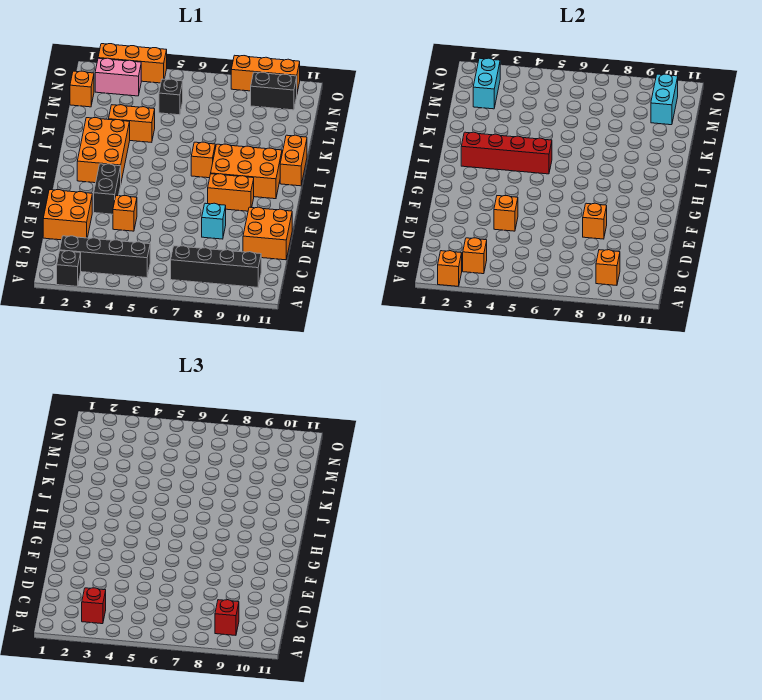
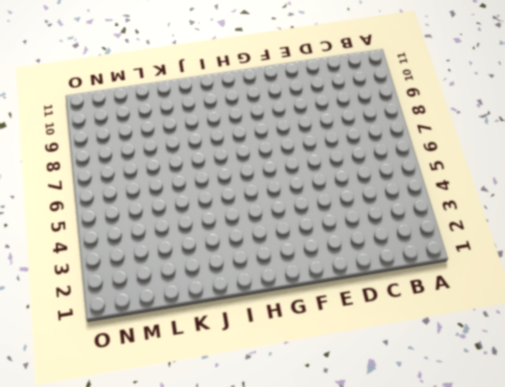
none -> black 1x1 brick [57,251,81,286]
none -> black 1x4 brick [60,236,150,278]
none -> black 1x4 brick [171,246,261,287]
none -> orange 2x2 brick [43,190,92,240]

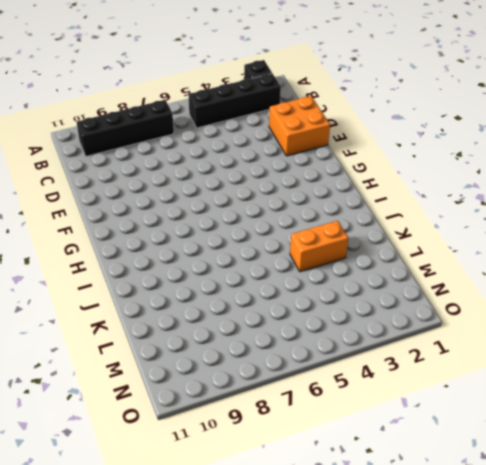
none -> orange 2x2 brick [243,207,292,260]
none -> orange 1x1 brick [113,196,137,231]
none -> cyan 1x1 brick [202,203,226,239]
none -> black 1x2 brick [94,164,121,214]

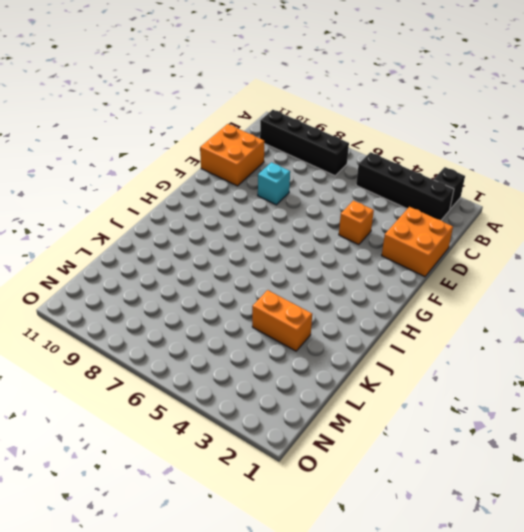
none -> black 1x2 brick [94,164,121,214]
none -> orange 1x2 brick [208,174,254,211]
none -> orange 2x3 brick [77,118,130,183]
none -> orange 2x3 brick [211,144,282,199]

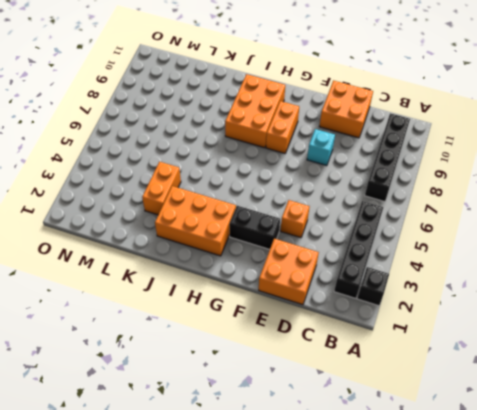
none -> orange 1x1 brick [191,142,215,178]
none -> orange 1x2 brick [280,135,307,186]
none -> orange 1x1 brick [70,71,94,107]
none -> black 1x1 brick [159,79,183,115]

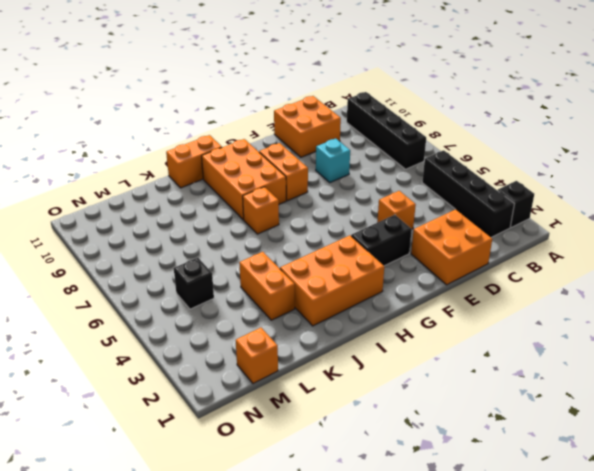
none -> pink 1x2 brick [95,58,141,96]
none -> black 1x2 brick [251,72,297,110]
none -> orange 1x3 brick [98,44,167,83]
none -> orange 1x3 brick [231,55,300,92]

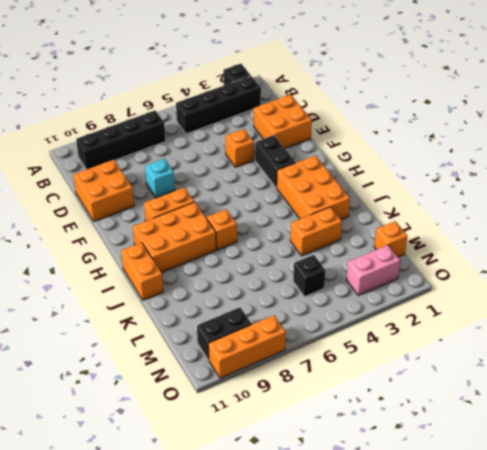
none -> orange 1x3 brick [98,44,167,83]
none -> orange 1x1 brick [438,251,462,286]
none -> orange 1x1 brick [463,238,487,274]
none -> orange 1x1 brick [596,250,620,285]

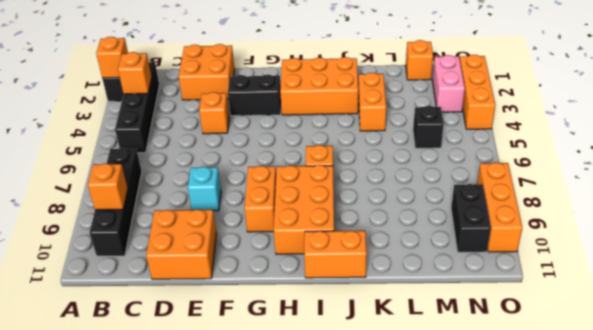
none -> orange 1x1 brick [494,196,518,231]
none -> orange 1x1 brick [583,203,607,239]
none -> red 1x4 brick [461,132,552,174]
none -> cyan 1x2 brick [473,58,500,109]

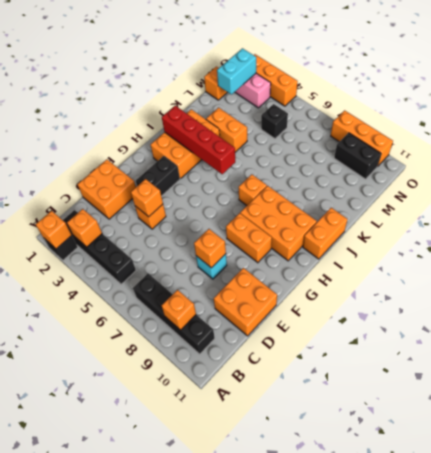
none -> cyan 1x2 brick [651,74,678,125]
none -> red 1x1 brick [82,588,106,624]
none -> red 1x1 brick [215,600,239,635]

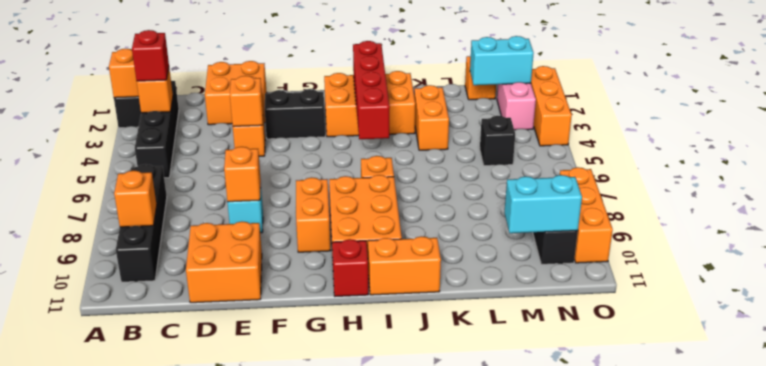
red 1x1 brick [332,239,368,296] -> red 1x1 brick moved to [215,600,239,635]

